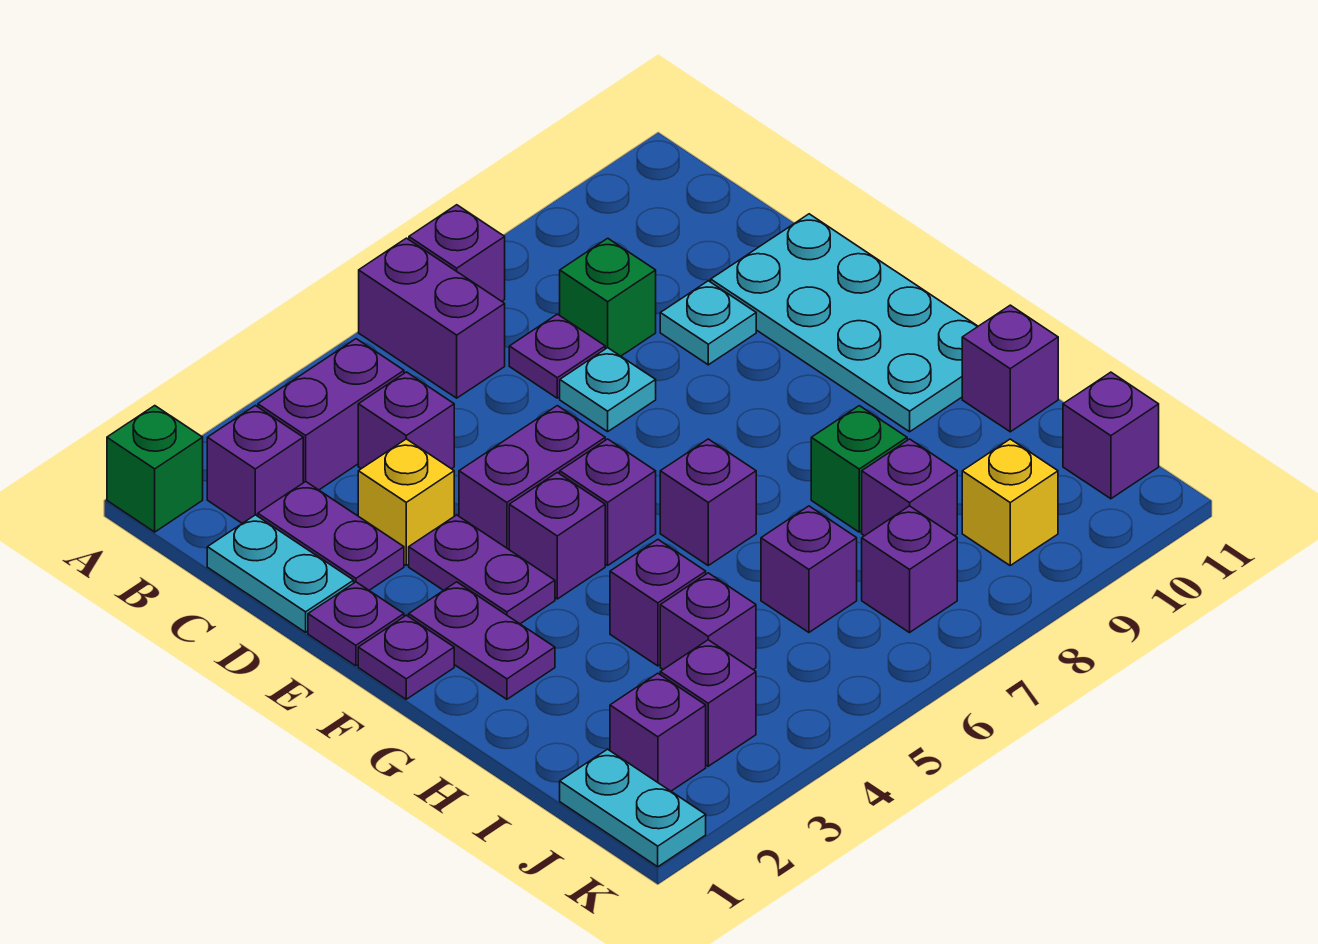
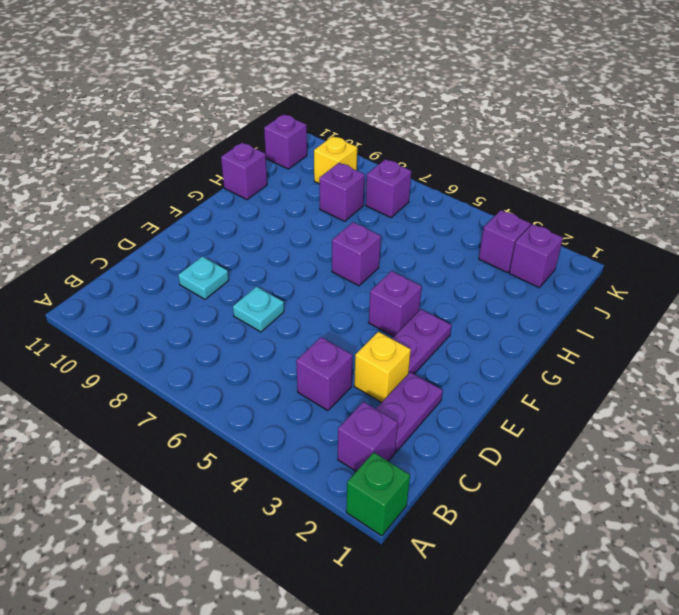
none -> purple 1x2 brick [359,238,505,398]
none -> purple 1x1 brick [409,205,505,301]
none -> purple 1x2 brick [258,339,404,490]
none -> cyan 1x2 plate [207,515,354,632]

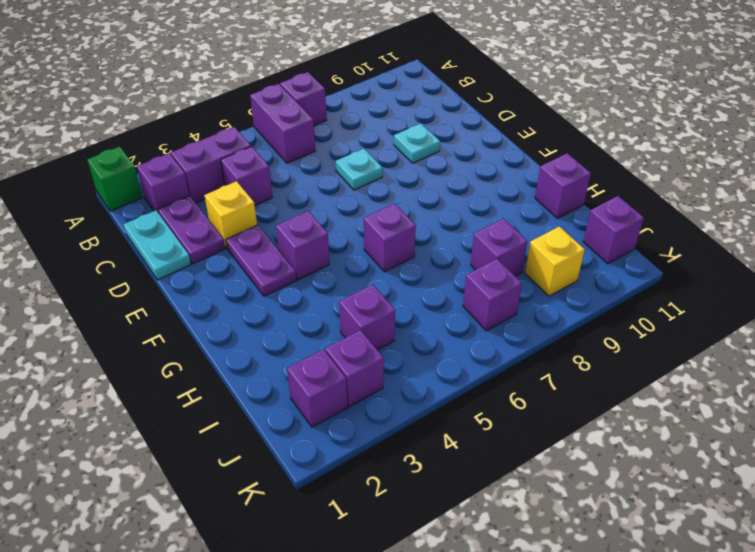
none -> purple 1x1 plate [509,314,605,398]
none -> green 1x1 brick [560,238,656,356]
none -> cyan 2x4 plate [711,214,978,432]
none -> purple 1x1 plate [308,582,404,666]

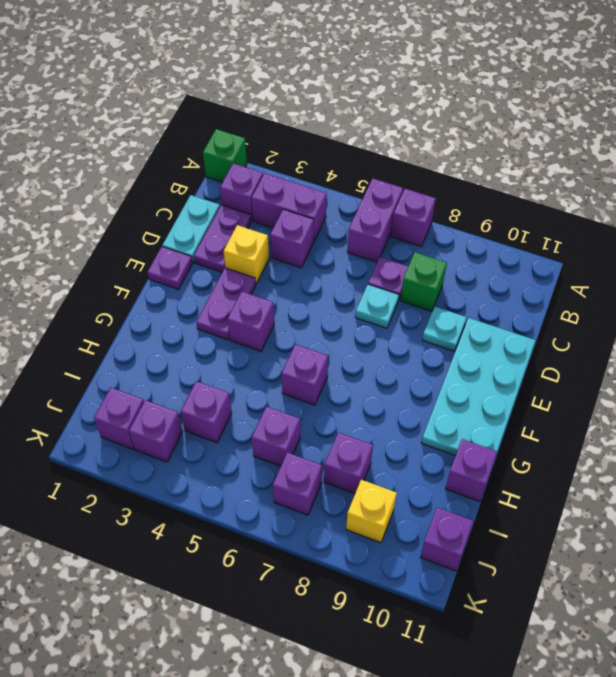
none -> purple 1x2 brick [459,406,605,549]
none -> purple 1x1 plate [358,615,454,699]
none -> purple 1x2 plate [409,582,555,699]
none -> purple 1x1 brick [560,439,656,565]

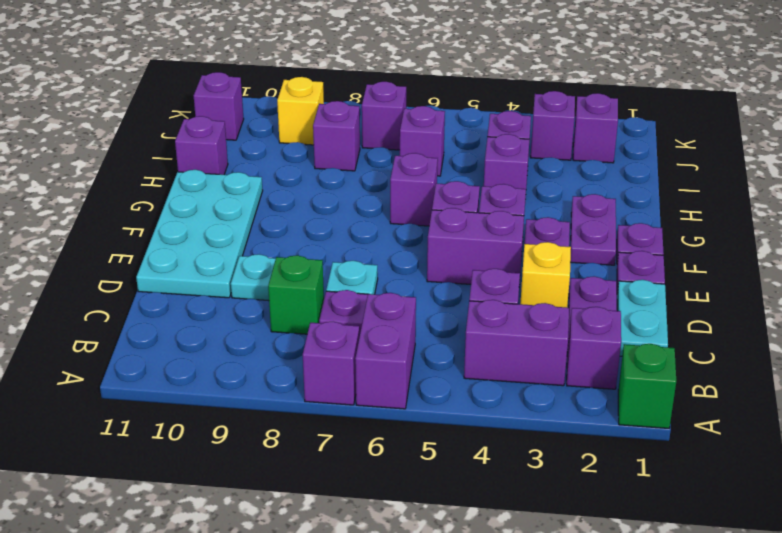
none -> green 1x1 brick [811,406,907,532]
none -> cyan 1x2 plate [560,749,706,867]

